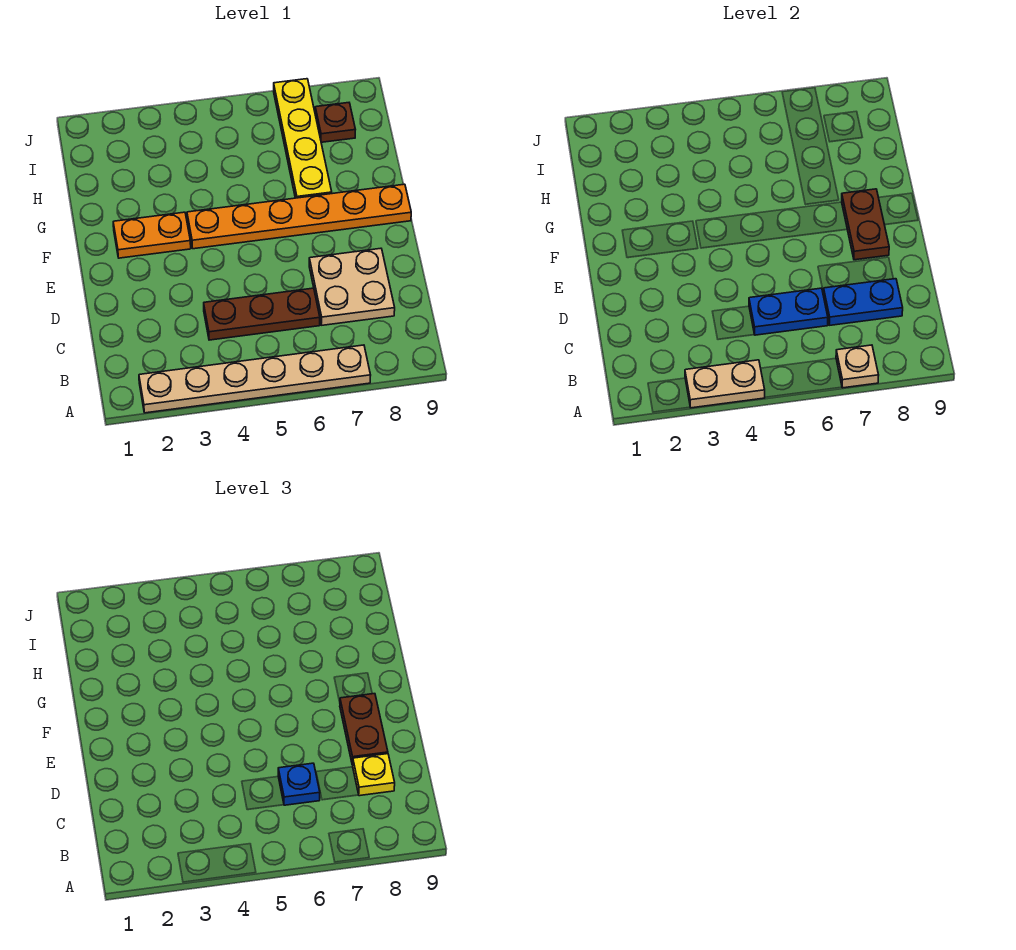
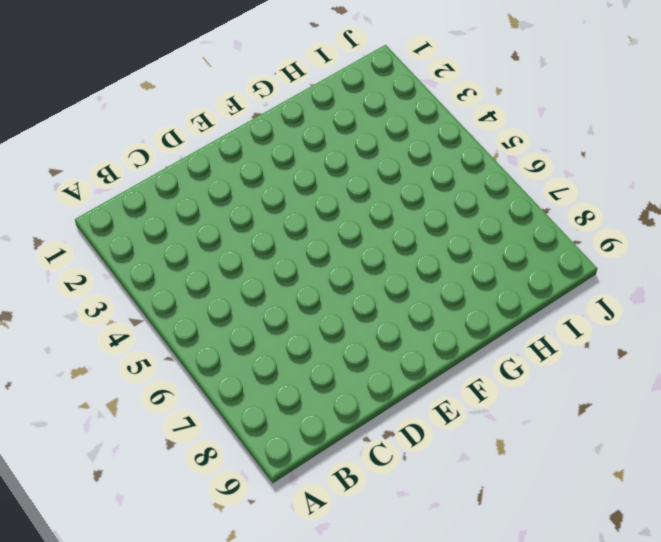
none -> tan 1x6 plate [139,345,371,413]
none -> brown 1x3 plate [204,288,320,340]
none -> tan 2x2 plate [309,248,395,325]

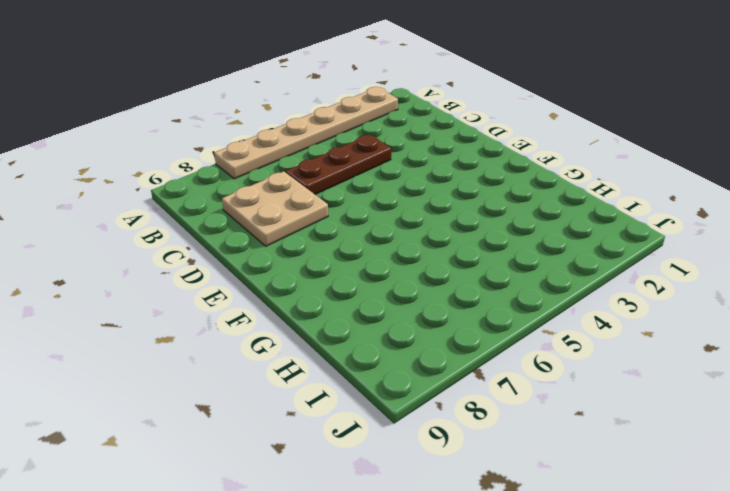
none -> orange 1x2 plate [113,212,191,258]
none -> orange 1x6 plate [187,184,411,249]
none -> yellow 1x4 plate [274,79,332,198]

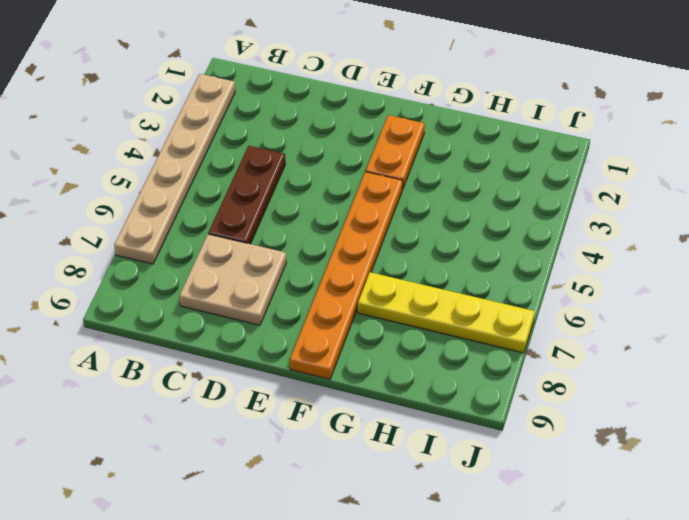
none -> brown 1x1 plate [315,103,355,142]
none -> tan 1x2 plate [685,360,765,408]
none -> tan 1x1 plate [836,345,879,388]

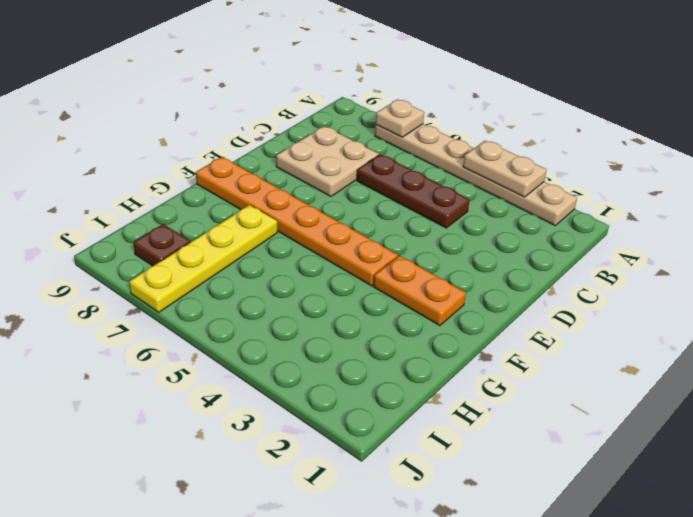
none -> blue 1x2 plate [749,288,828,335]
none -> blue 1x2 plate [823,279,903,325]
none -> brown 1x2 plate [842,189,889,260]

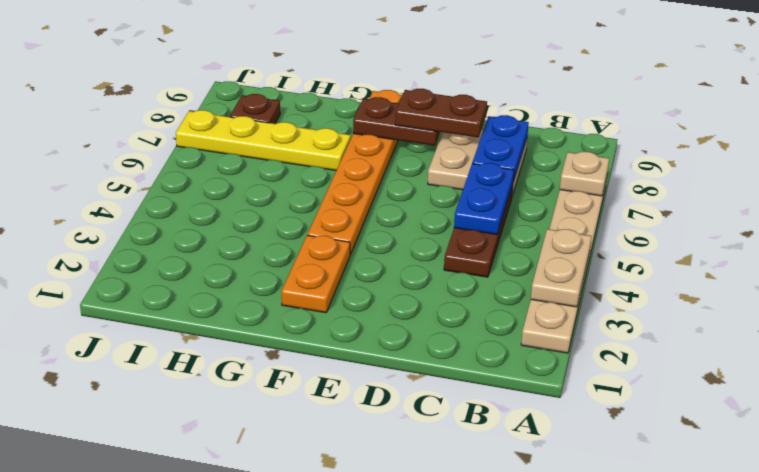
none -> blue 1x1 plate [278,763,320,805]
none -> yellow 1x1 plate [353,754,395,796]

